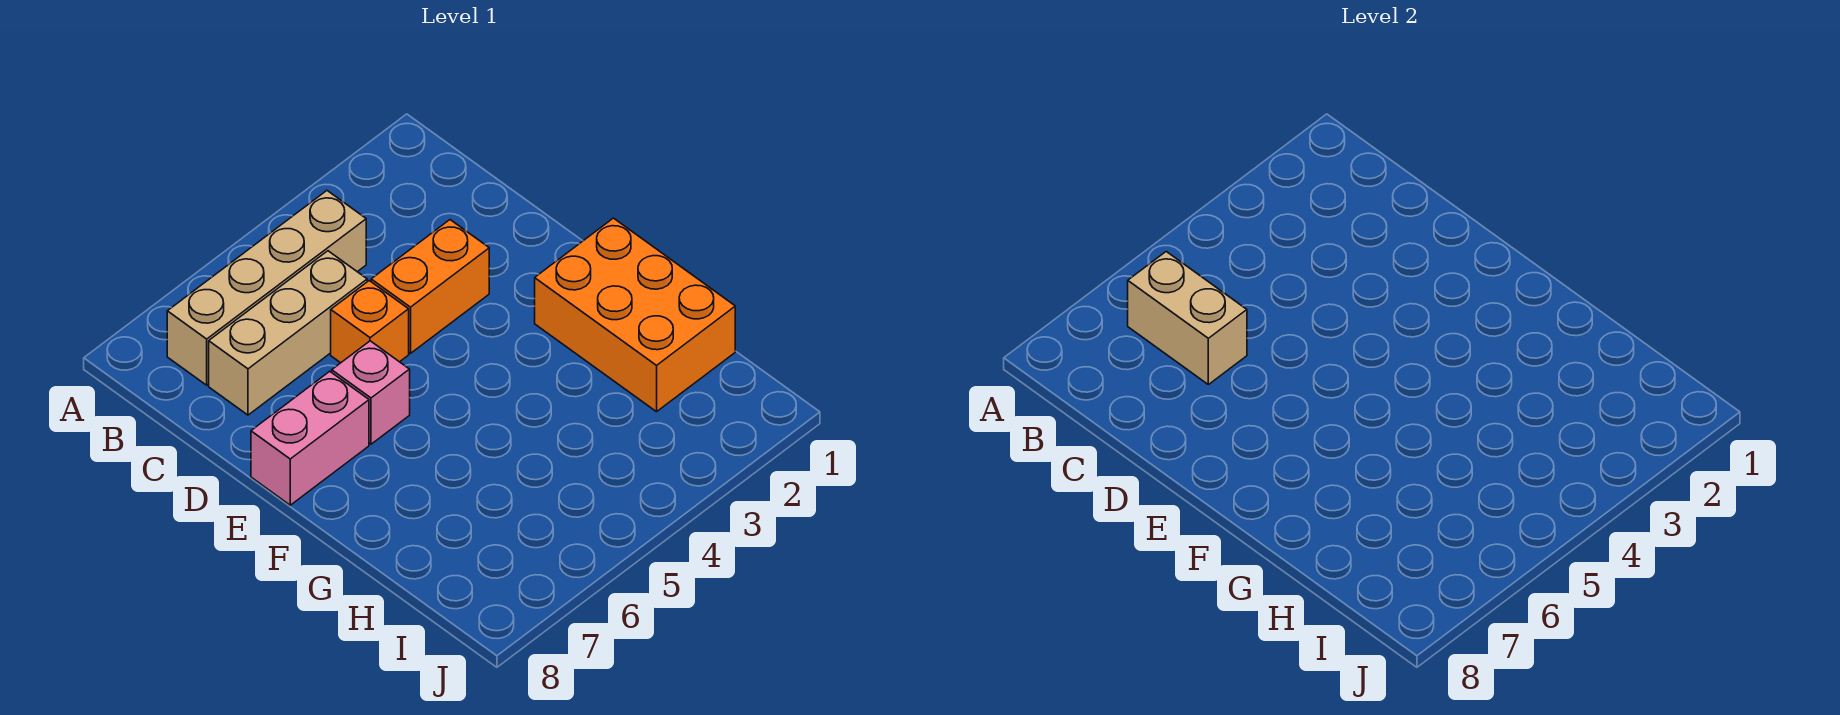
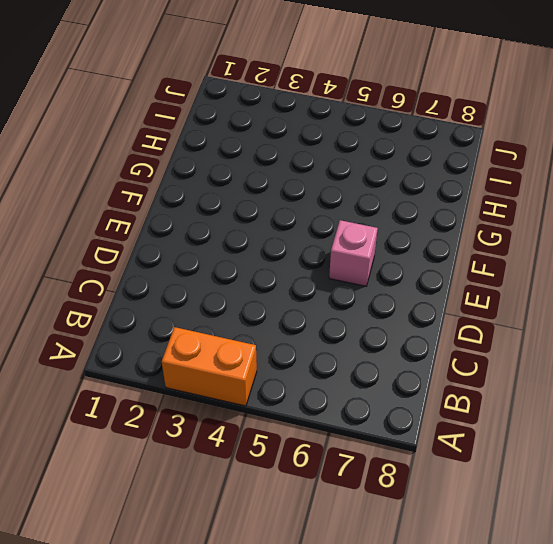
orange 1x2 brick [162,327,257,406] -> orange 1x2 brick moved to [371,220,489,353]
none -> tan 1x4 brick [167,191,366,385]
none -> tan 1x3 brick [209,251,367,415]

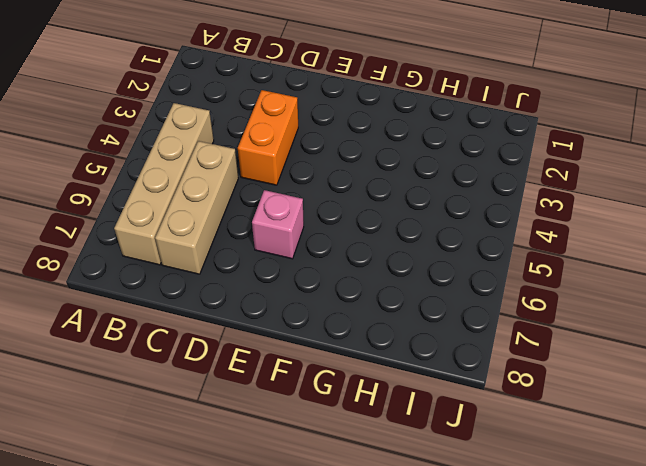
none -> orange 1x1 brick [331,281,409,363]
none -> pink 1x2 brick [251,371,369,505]

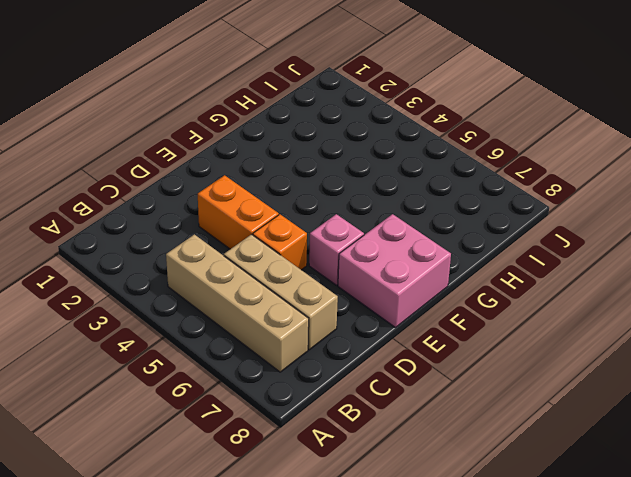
pink 2x2 brick [338,214,451,328] -> pink 1x2 brick [251,371,369,505]
none -> orange 2x3 brick [535,218,735,412]
none -> tan 1x2 brick [1128,252,1247,385]

